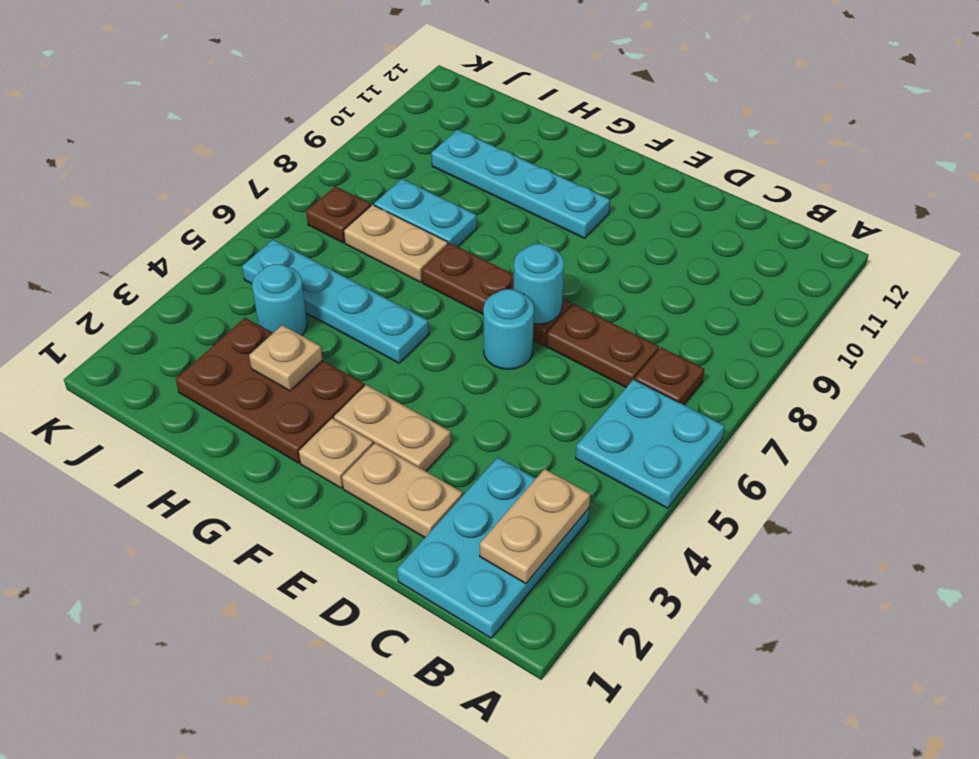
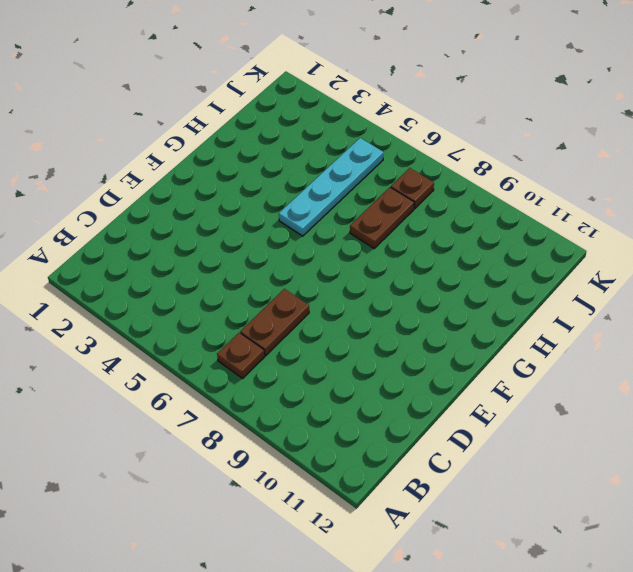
brown 1x2 plate [350,187,414,248] -> tan 1x2 plate [344,205,448,282]
none -> cyan 2x2 plate [576,379,725,508]
none -> cyan 2x3 plate [397,457,589,638]
none -> tan 1x2 plate [342,443,463,538]

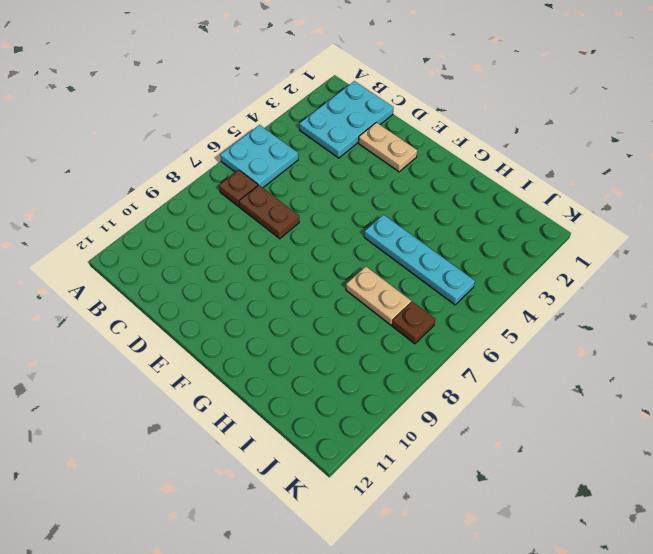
none -> tan 1x2 plate [334,385,451,471]
none -> cyan 1x1 round brick [483,289,534,369]
none -> brown 1x3 plate [422,243,571,345]

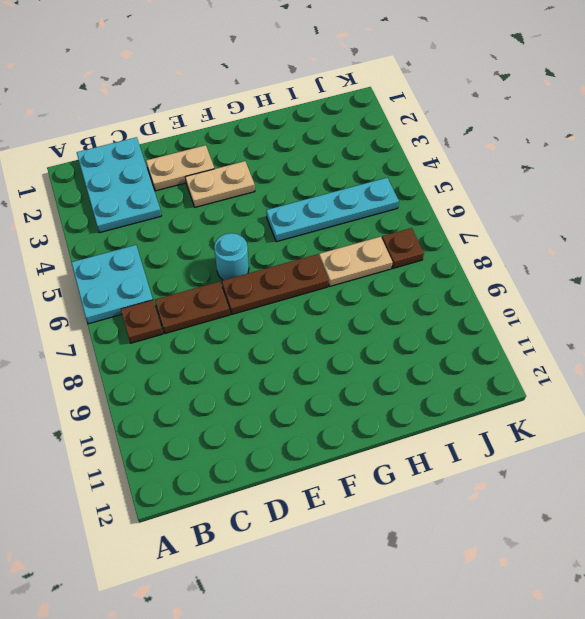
none -> tan 1x1 plate [299,418,373,488]
none -> cyan 1x4 plate [431,130,610,238]
none -> brown 2x3 plate [176,318,364,463]

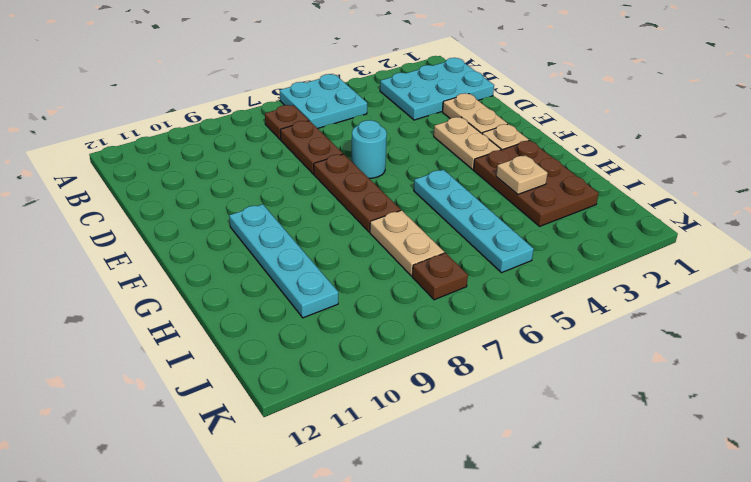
none -> cyan 1x2 plate [374,179,477,247]
none -> cyan 1x1 round brick [252,264,307,336]
none -> tan 1x2 plate [480,469,590,584]

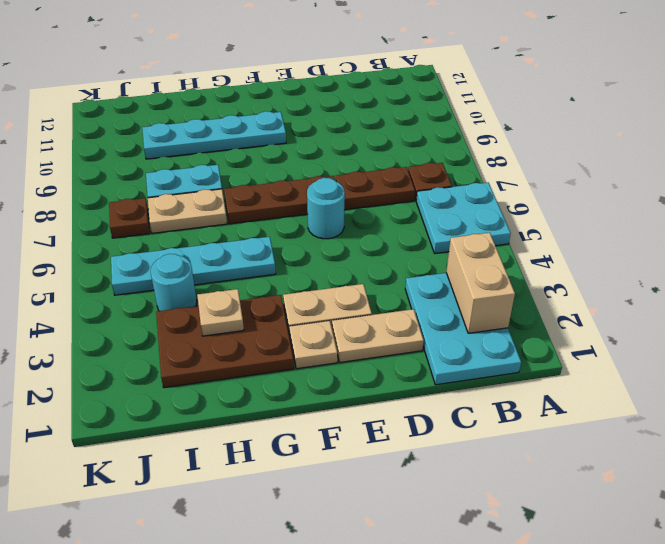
tan 1x2 brick [446,233,515,333] -> tan 1x2 plate [480,469,590,584]
none -> cyan 1x1 round brick [514,244,564,324]

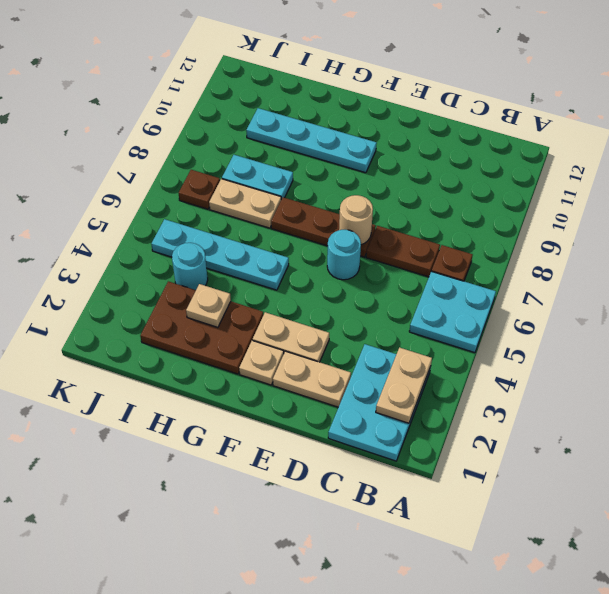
tan 1x1 round brick [339,195,373,245] -> cyan 1x1 round brick [514,244,564,324]

